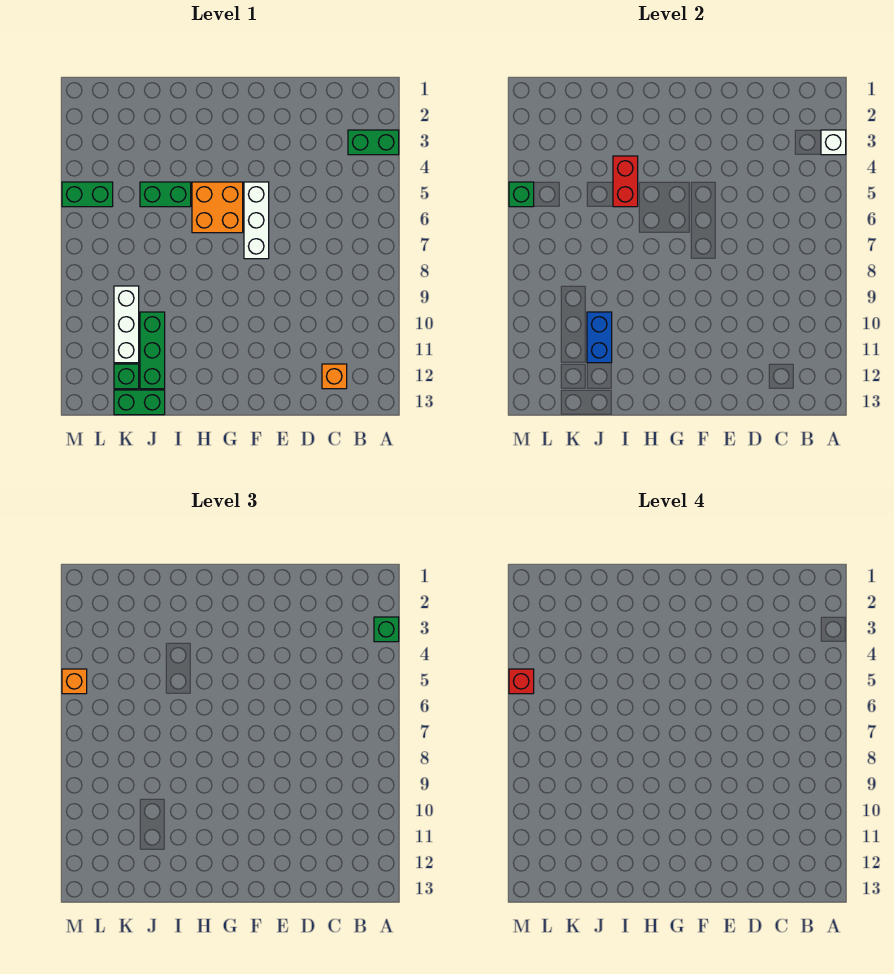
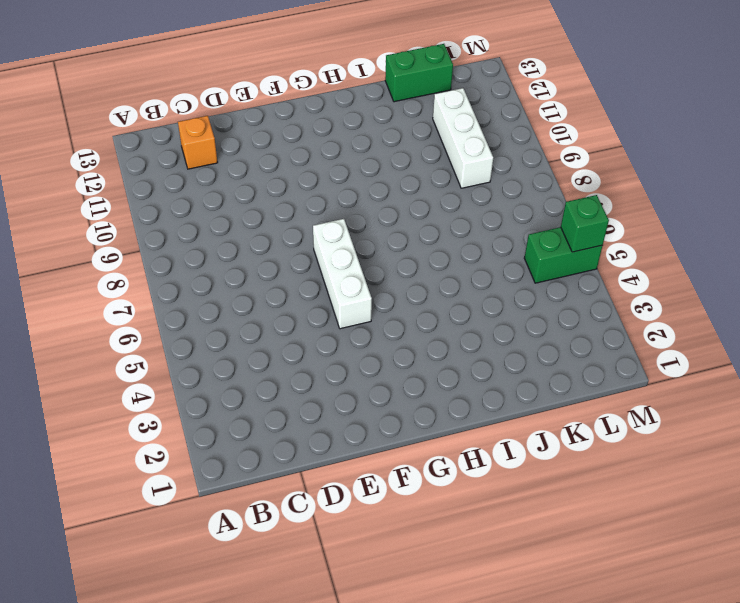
none -> green 1x2 brick [348,130,399,155]
none -> orange 2x2 brick [192,182,243,233]
none -> green 1x2 brick [140,182,191,207]

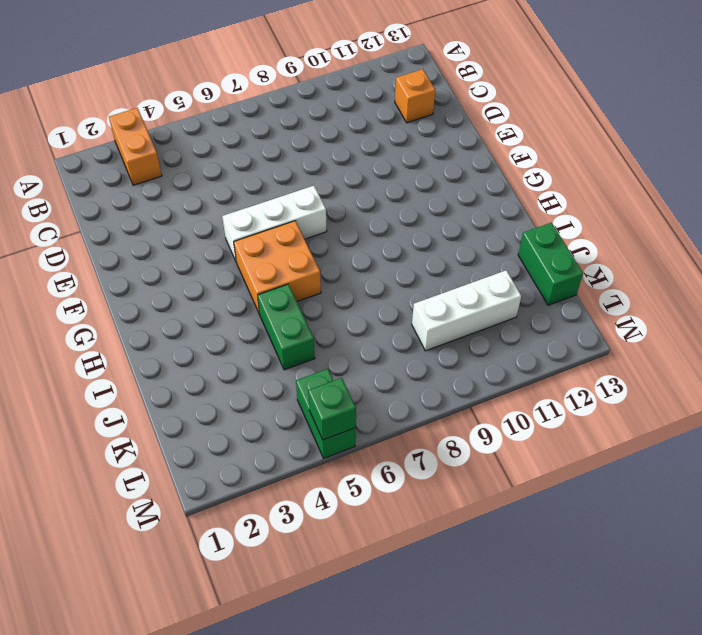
orange 1x2 brick [109,108,162,185] -> green 1x2 brick [348,130,399,155]
none -> green 1x3 brick [140,312,165,389]
none -> green 1x1 brick [114,364,139,389]
none -> white 1x1 brick [821,130,846,155]

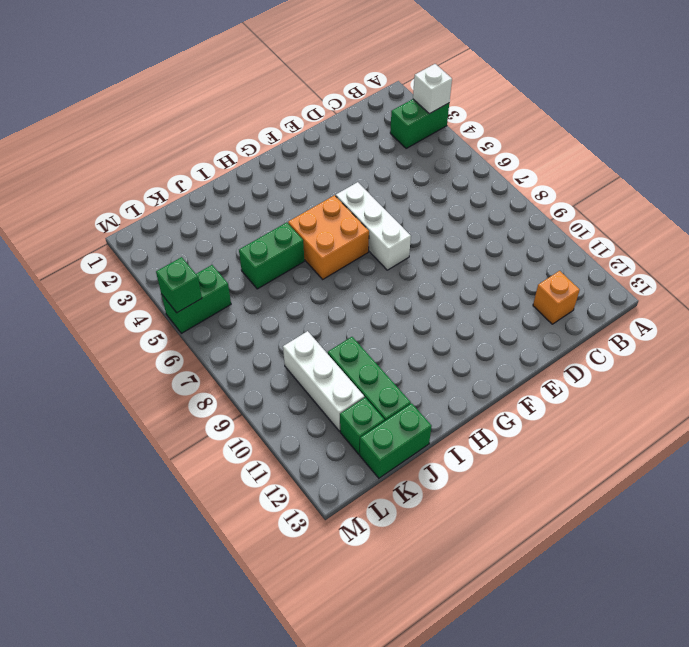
none -> red 1x2 brick [613,156,638,207]
none -> blue 1x2 brick [587,312,612,363]
none -> green 1x1 brick [374,617,399,642]

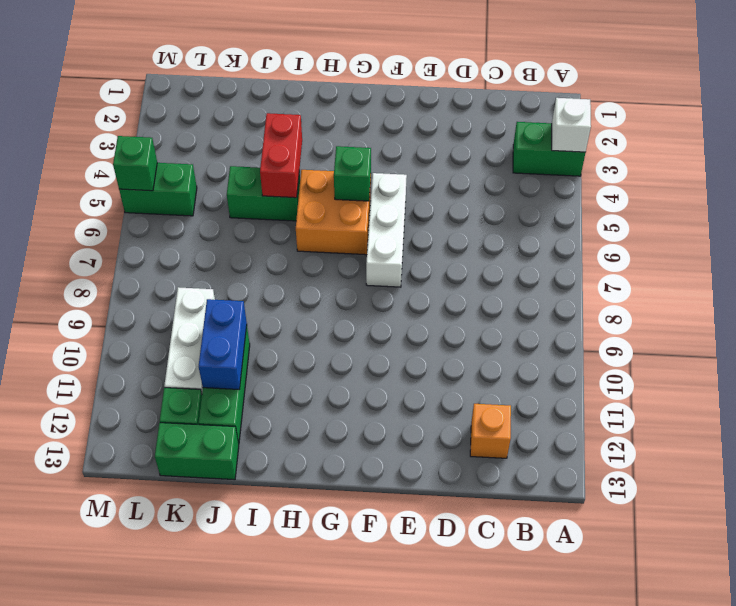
green 1x1 brick [334,146,371,201] -> green 1x1 brick moved to [374,617,399,642]
none -> orange 1x1 brick [62,669,87,694]
none -> red 1x1 brick [509,669,534,694]

